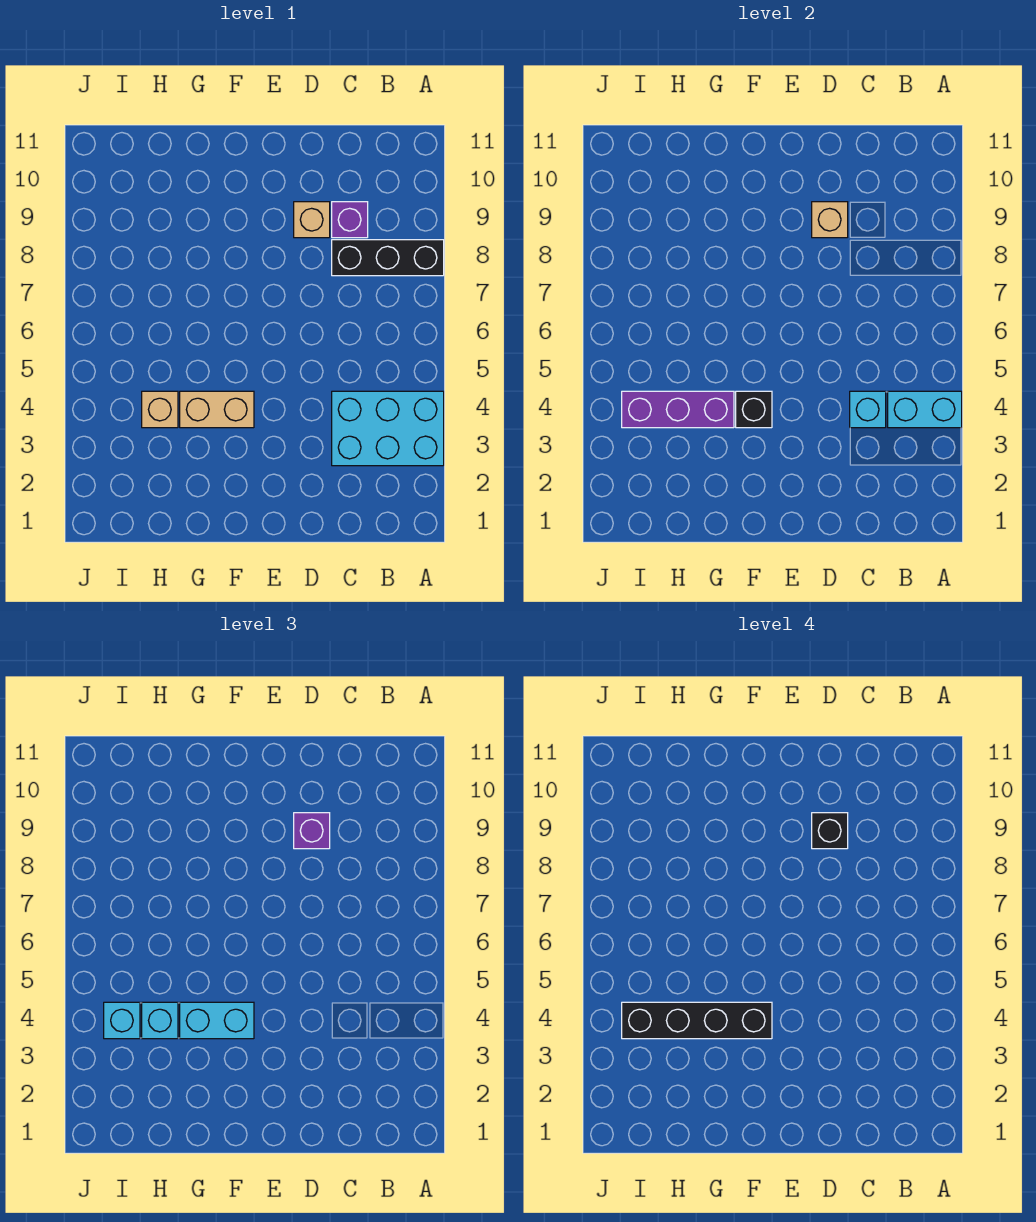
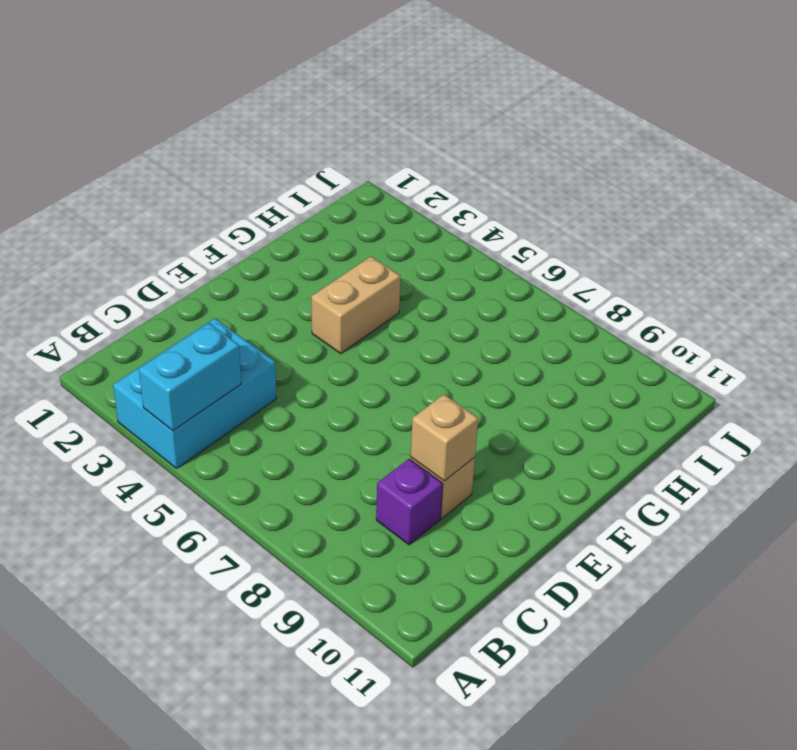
none -> black 1x3 brick [332,240,444,276]
none -> tan 1x1 brick [142,391,178,428]
none -> cyan 1x1 brick [850,391,886,428]

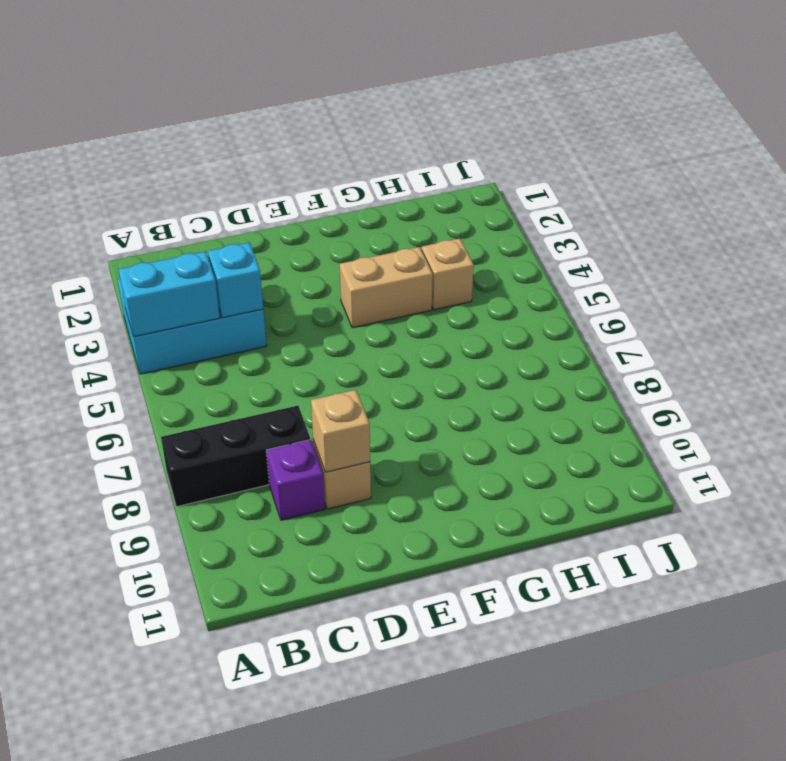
none -> black 1x1 brick [736,391,772,428]
none -> purple 1x3 brick [622,391,734,428]
none -> purple 1x1 brick [294,813,330,849]

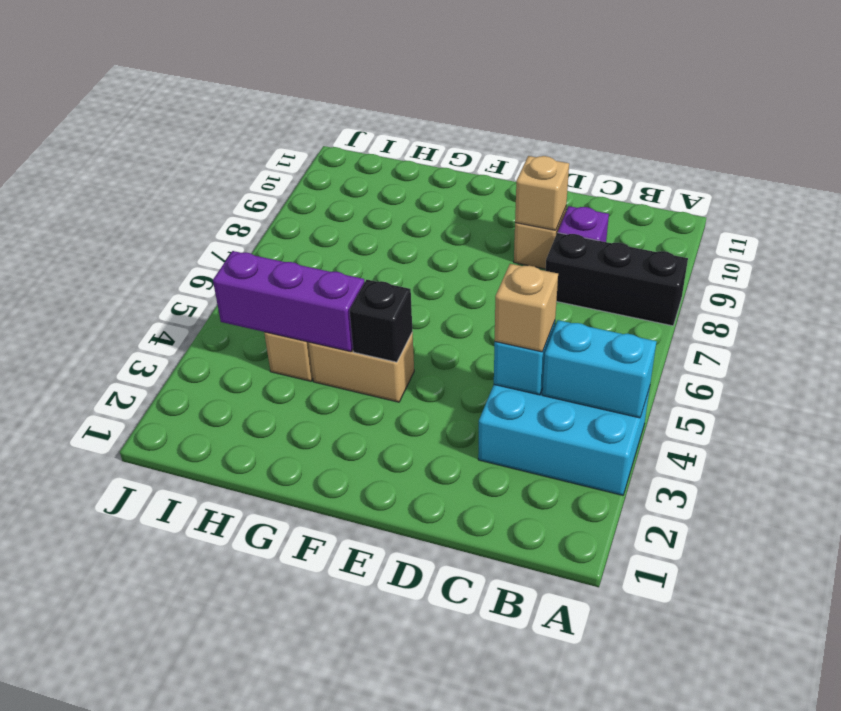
tan 1x1 brick [495,264,558,352] -> none
none -> purple 1x1 brick [294,813,330,849]
none -> cyan 1x2 brick [180,1002,254,1039]
none -> cyan 1x1 brick [142,1002,178,1039]

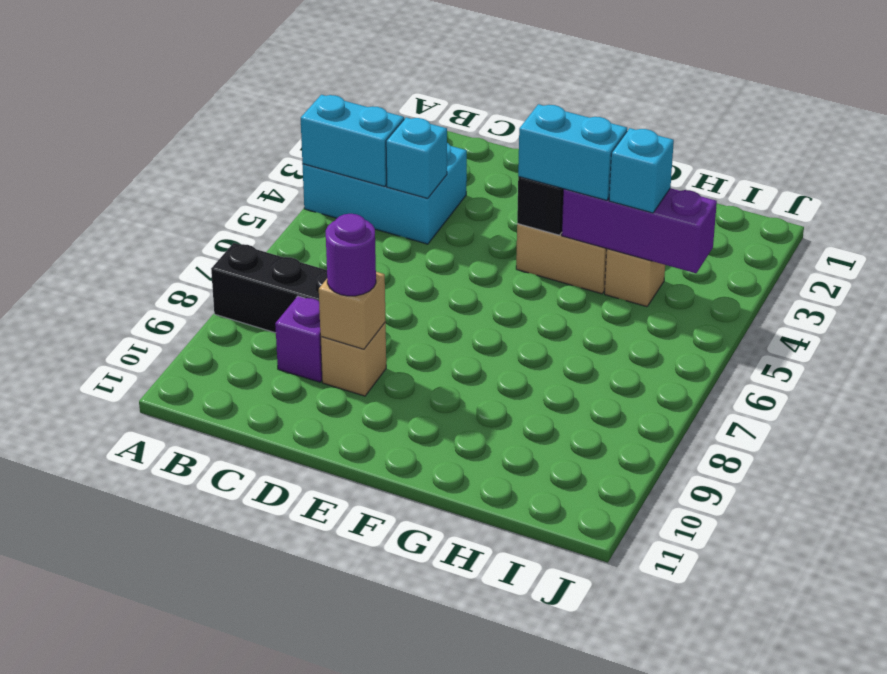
purple 1x1 round brick [326,214,376,296] -> purple 1x1 brick [294,813,330,849]
none -> cyan 1x1 brick [104,1002,140,1039]
none -> black 1x1 brick [812,813,848,849]
none -> black 1x4 brick [622,1002,772,1039]

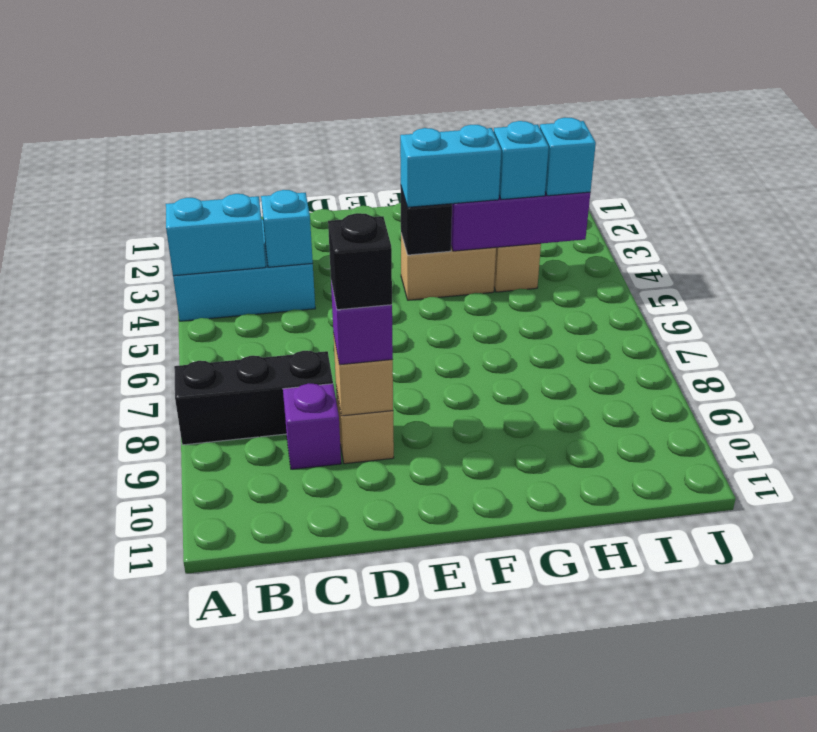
none -> black 1x4 brick [622,1002,772,1039]

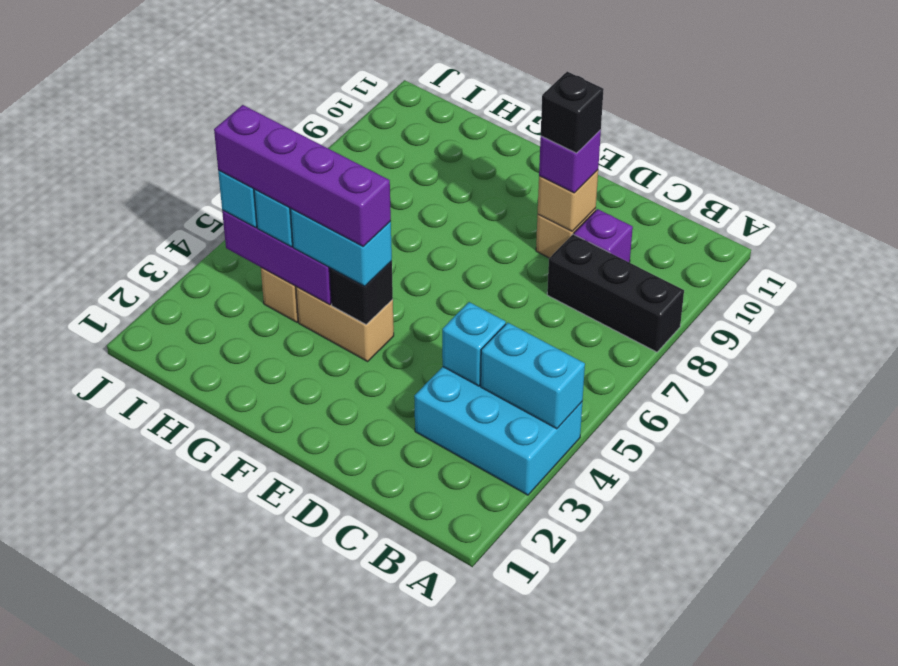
purple 1x4 brick [214,105,391,247] -> black 1x4 brick [622,1002,772,1039]

